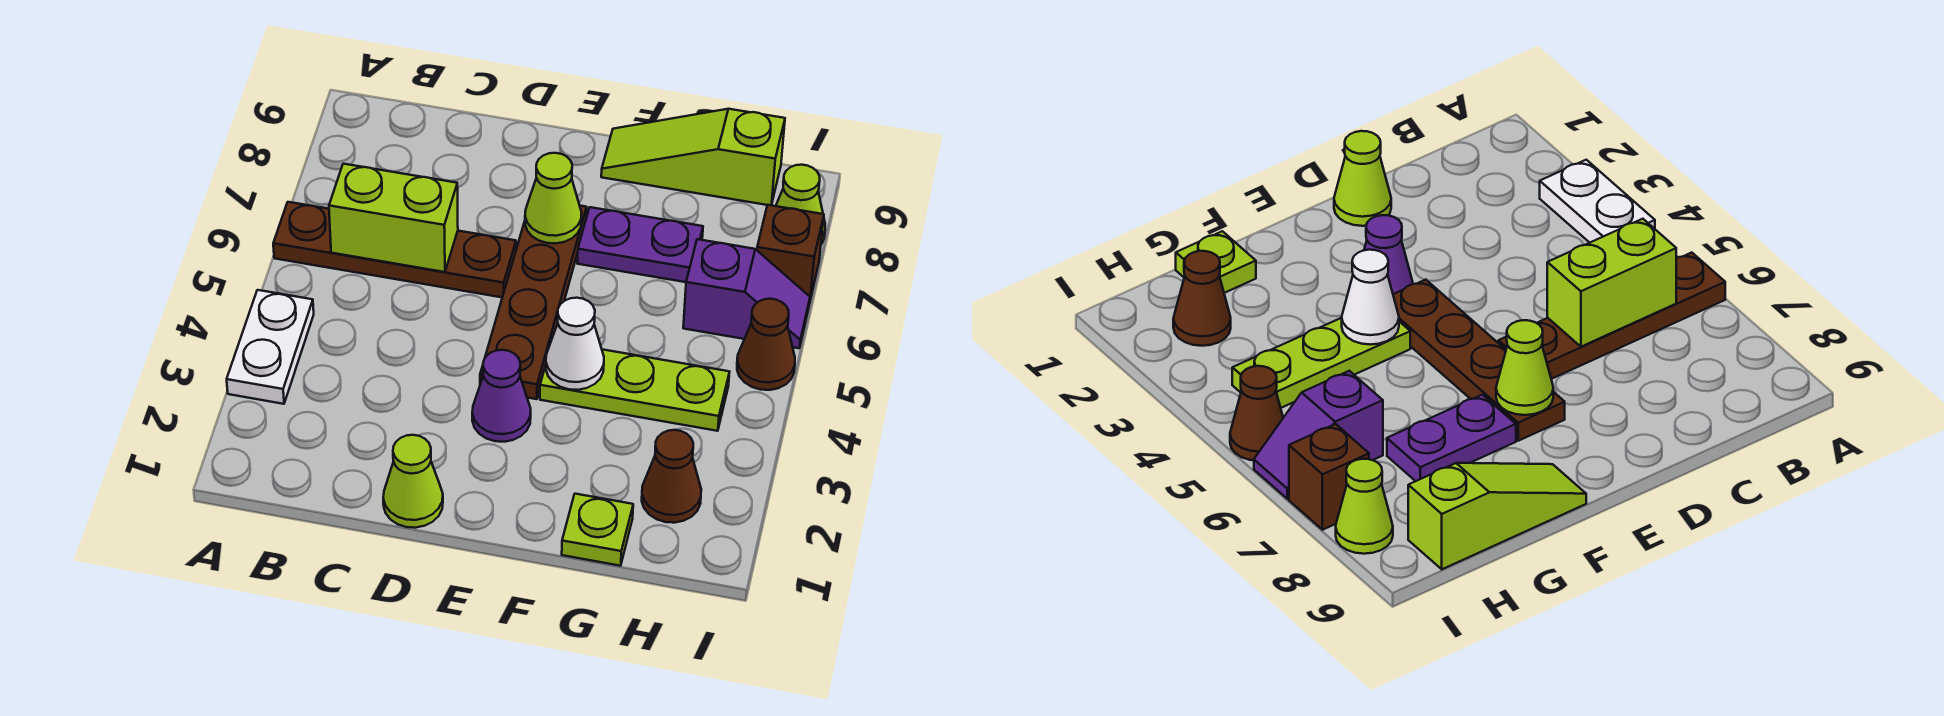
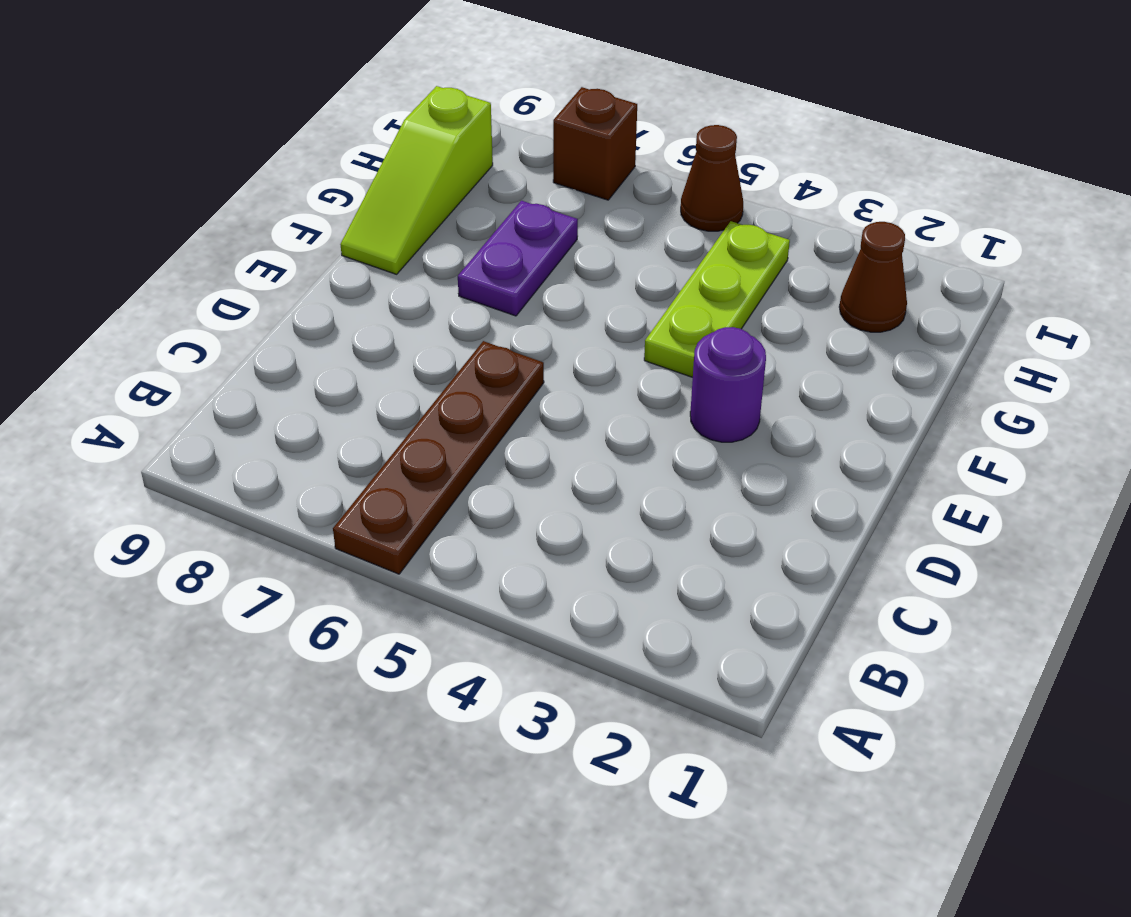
purple 1x1 round brick [690,327,766,442] -> purple 1x1 cone [472,350,531,442]
none -> white 1x2 plate [227,290,314,404]
none -> lime 1x1 cone [383,435,443,528]
none -> brown 1x4 plate [480,206,587,399]

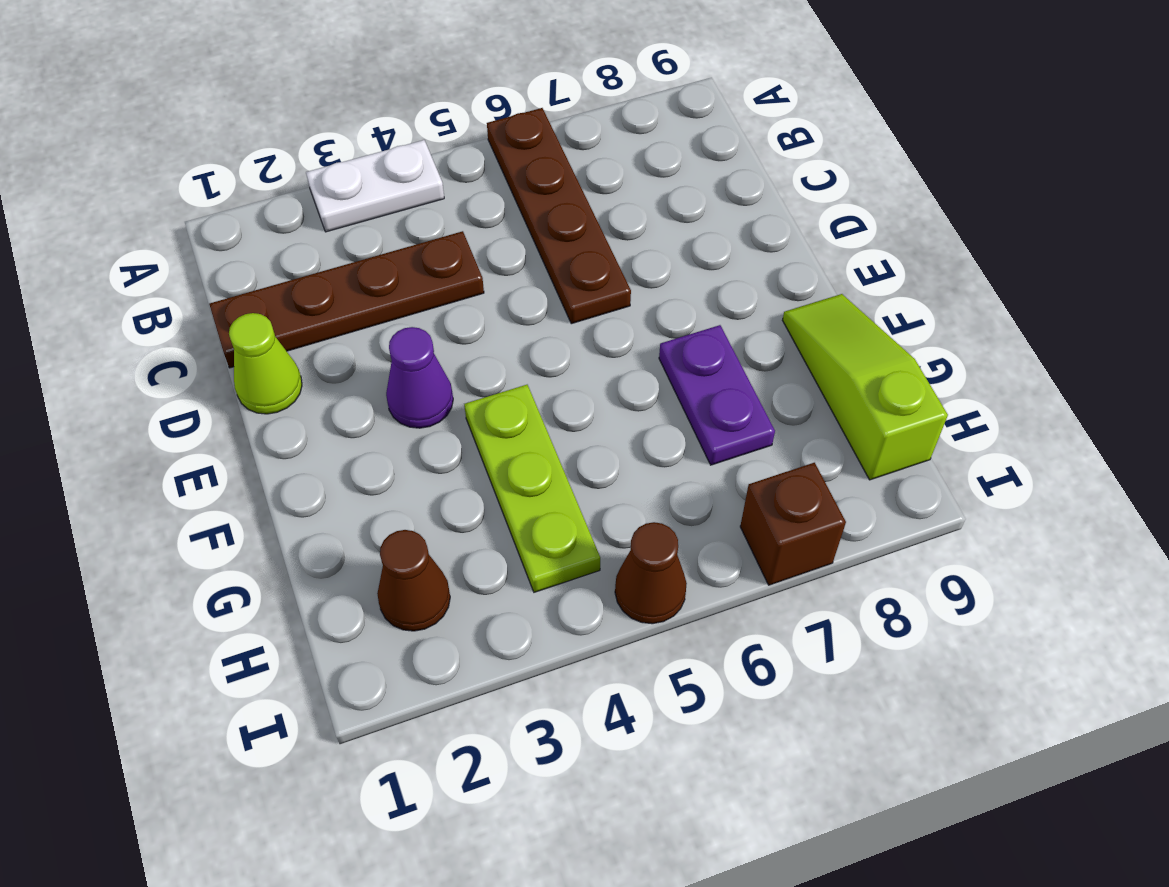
brown 1x4 plate [209,231,484,368] -> brown 1x4 plate moved to [480,206,587,399]
none -> lime 1x1 plate [562,494,633,566]
none -> purple 1x2 slope [683,239,810,348]
none -> lime 1x1 cone [776,165,825,244]

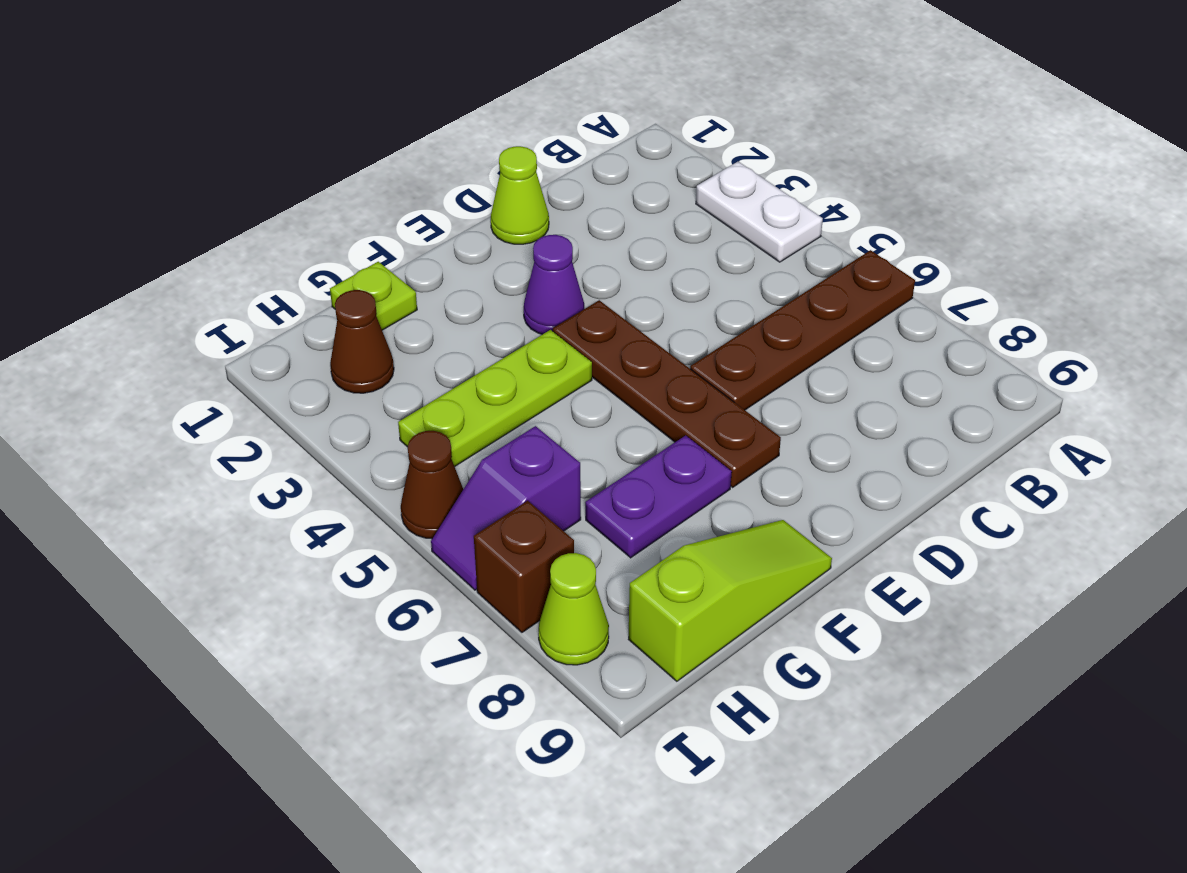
none -> lime 1x2 brick [329,164,458,272]
none -> lime 1x1 cone [525,153,582,243]
none -> white 1x1 cone [546,298,604,390]

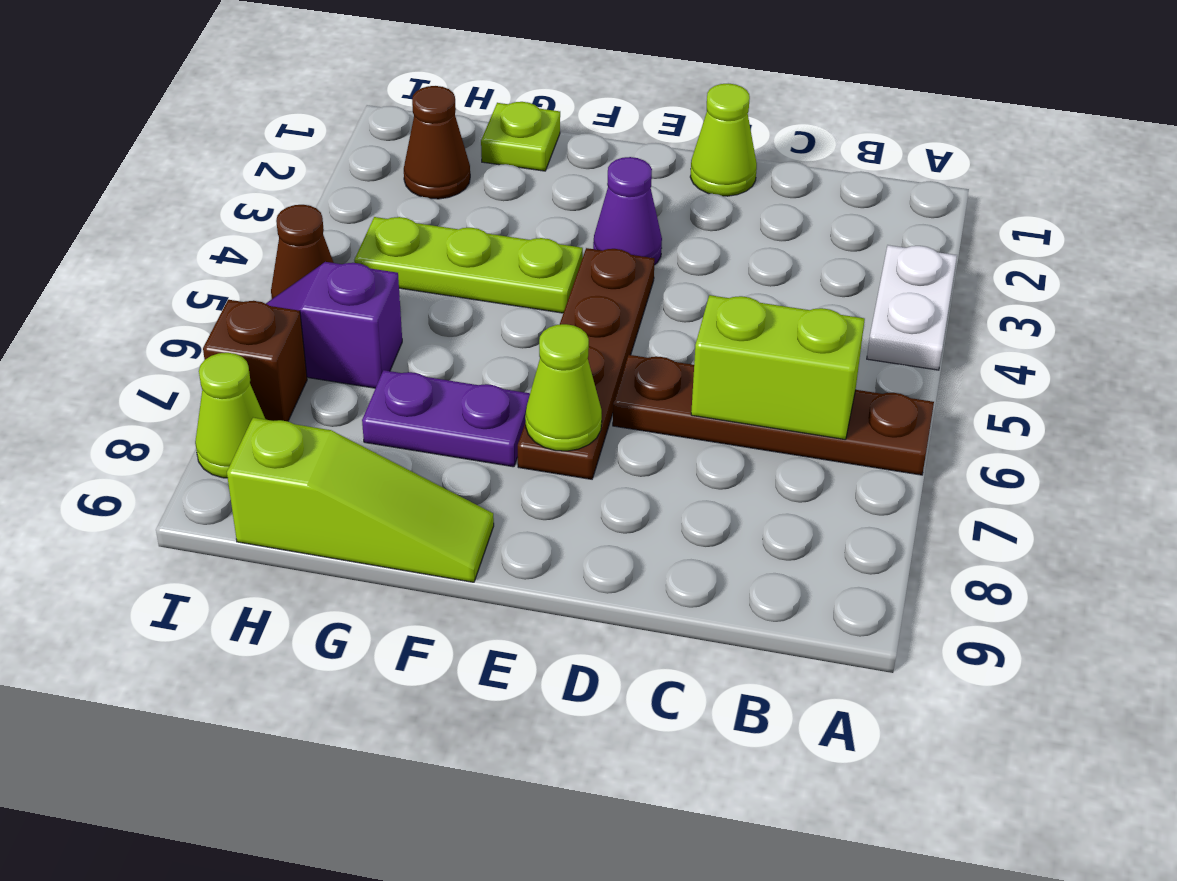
none -> white 1x1 cone [546,298,604,390]

